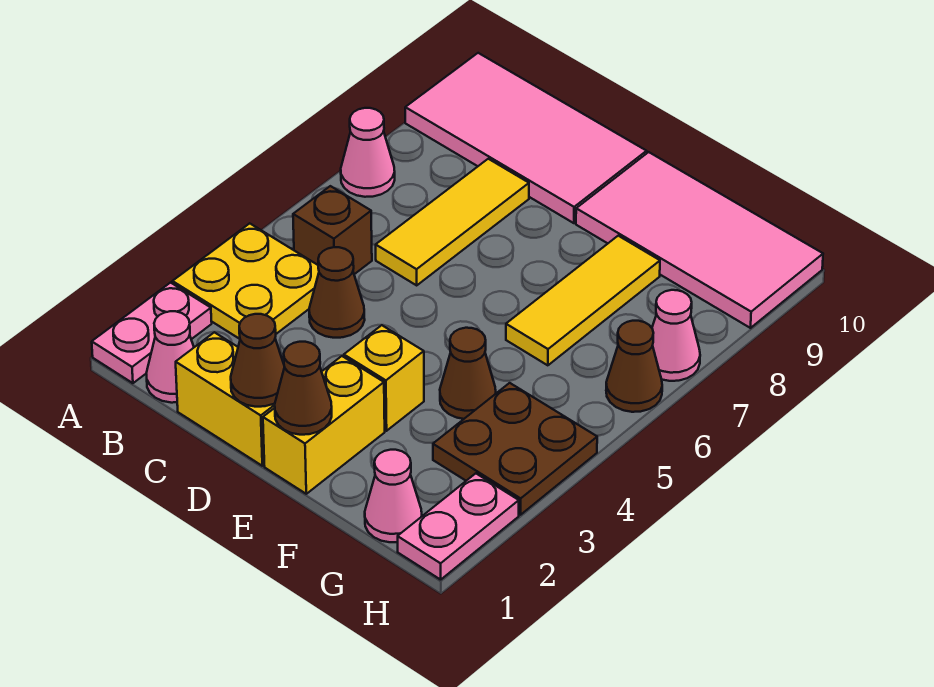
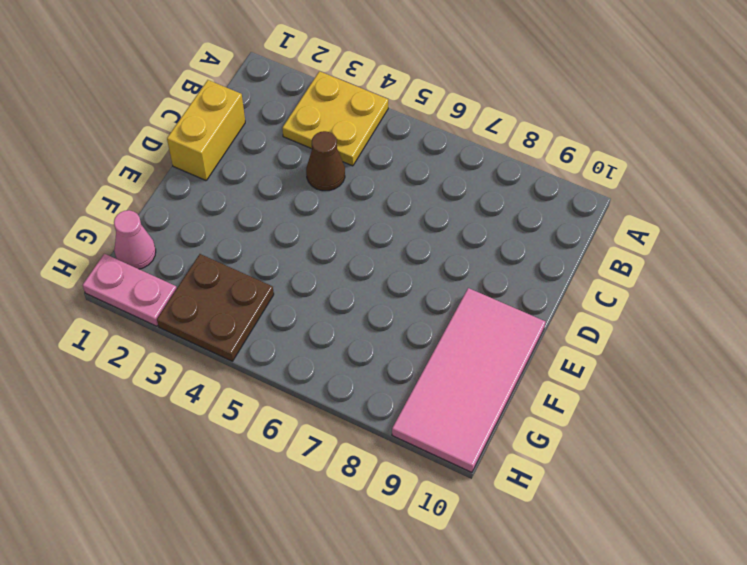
none -> pink 1x2 plate [92,283,212,383]
none -> pink 1x1 cone [341,108,395,197]
none -> pink 2x4 tile [405,53,647,223]

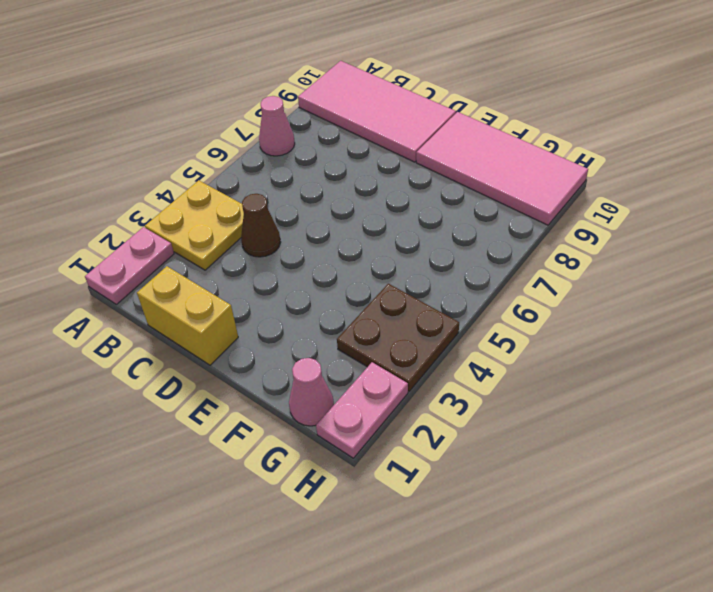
none -> pink 1x1 cone [146,311,194,403]
none -> brown 1x1 brick [293,186,372,274]
none -> yellow 1x3 tile [376,159,529,285]

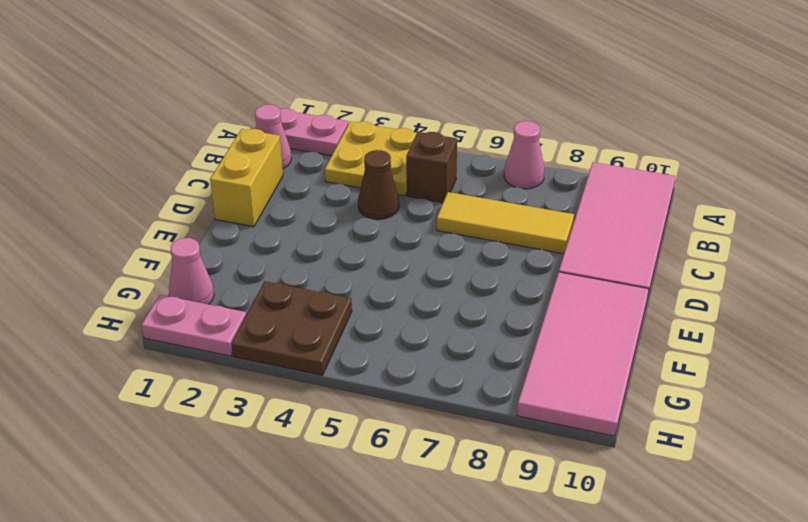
none -> yellow 1x2 brick [263,356,385,494]
none -> yellow 1x1 brick [344,325,424,431]
none -> brown 1x1 cone [440,328,496,419]

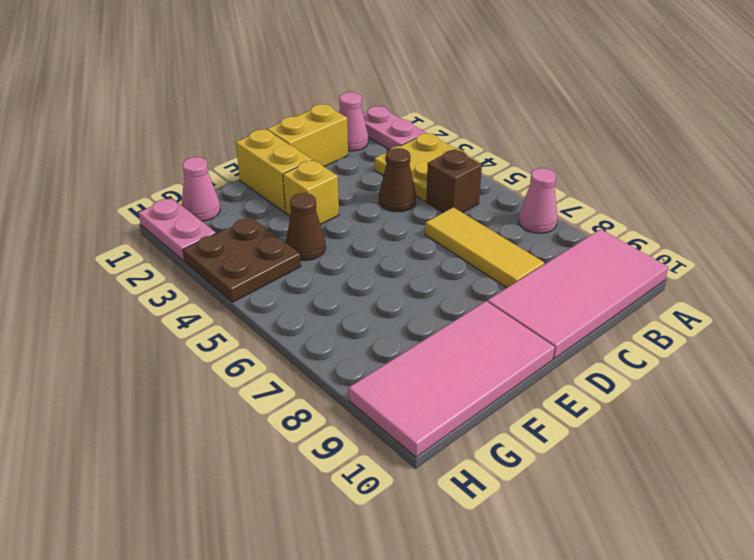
none -> yellow 1x3 tile [506,236,660,365]
none -> brown 1x1 cone [606,321,662,412]
none -> pink 1x1 cone [652,290,700,381]

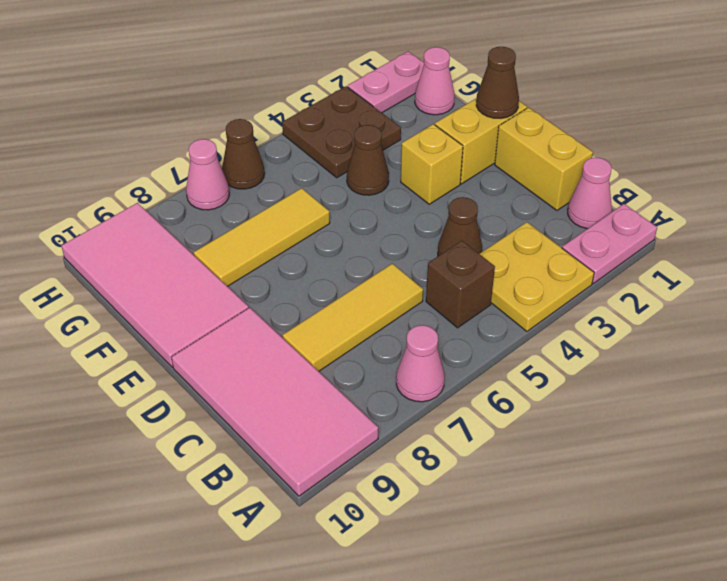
none -> brown 1x1 cone [231,314,284,407]

